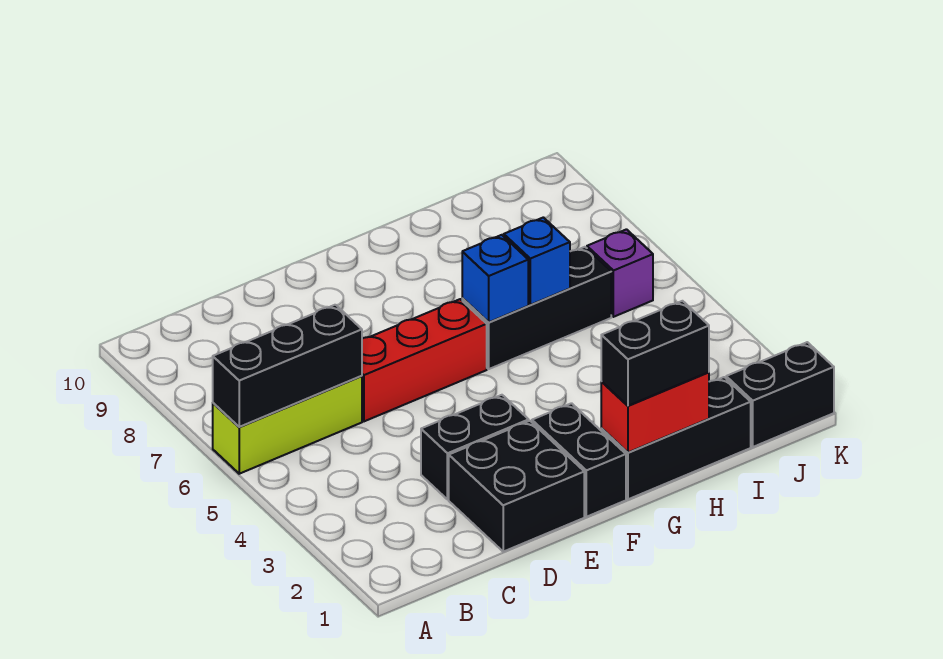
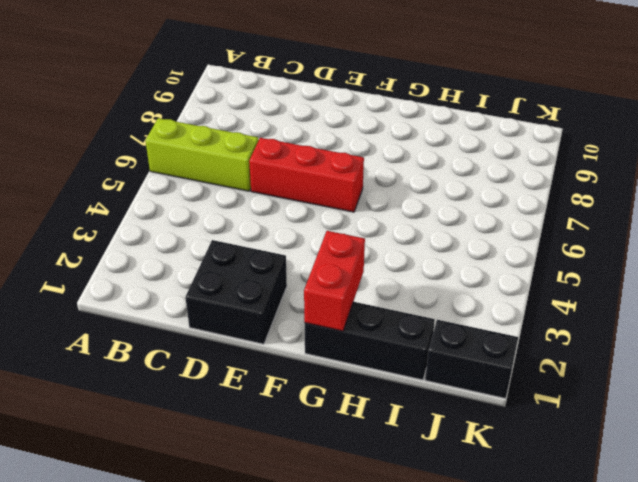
red 1x2 brick [304,231,365,331] -> red 1x2 brick turned to [601,372,709,452]
none -> black 1x2 brick [421,395,529,500]
none -> black 1x2 brick [532,403,626,517]
none -> black 1x3 brick [462,247,611,369]

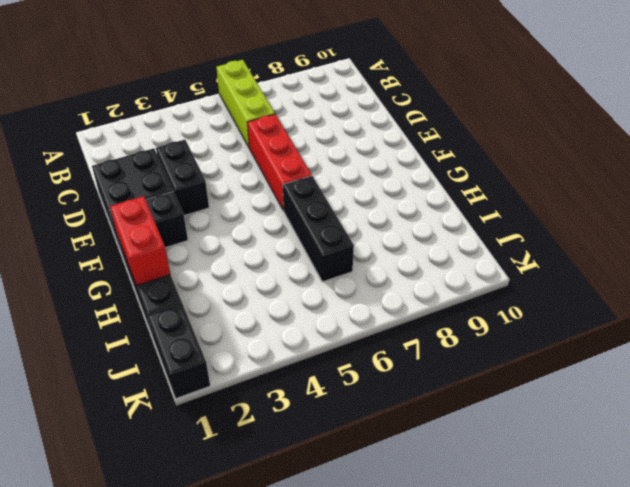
none -> purple 1x1 brick [587,229,653,317]
none -> black 1x3 brick [213,305,362,427]
none -> blue 1x1 brick [462,235,528,322]

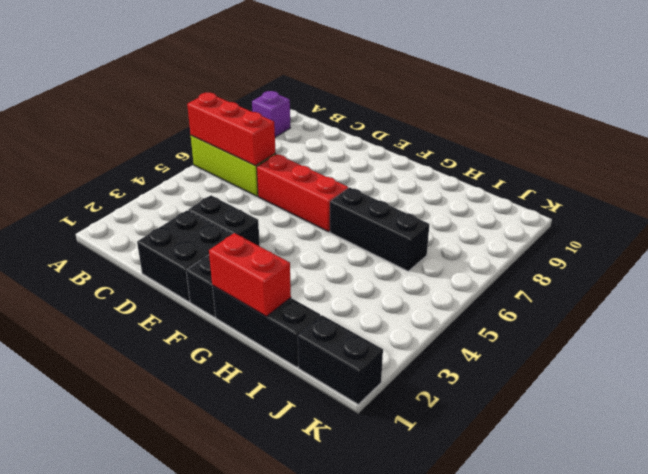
red 1x3 brick [187,92,275,166] -> black 1x3 brick [213,305,362,427]
purple 1x1 brick [252,91,290,137] -> purple 1x1 brick moved to [587,229,653,317]
none -> blue 1x1 brick [462,235,528,322]
none -> blue 1x1 brick [504,217,570,305]
none -> black 1x2 brick [601,301,709,406]

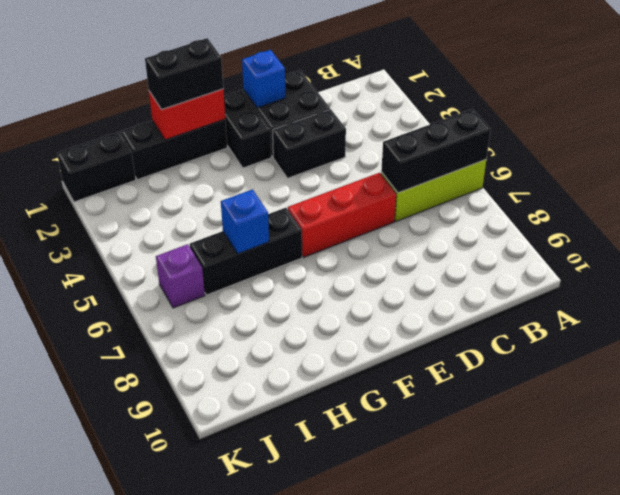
blue 1x1 brick [242,50,285,108] -> blue 1x1 brick moved to [462,235,528,322]

